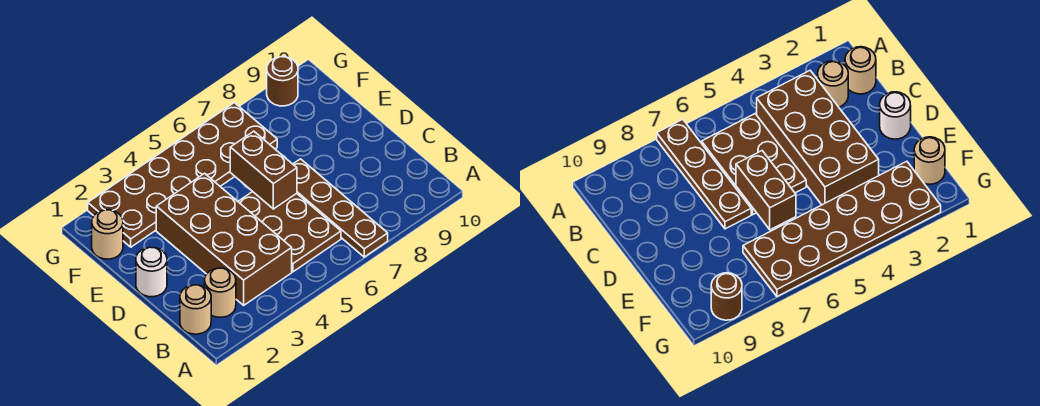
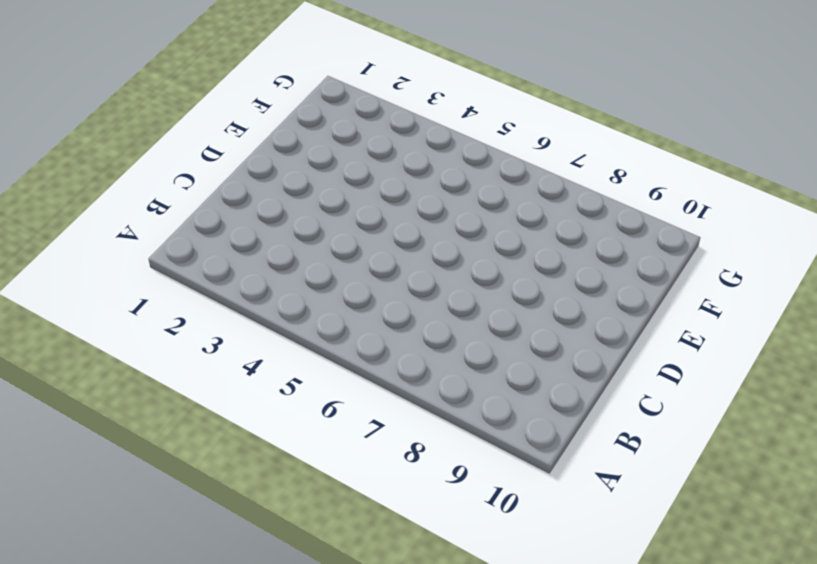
none -> brown 1x4 plate [293,159,388,257]
none -> tan 1x1 round brick [180,285,211,334]

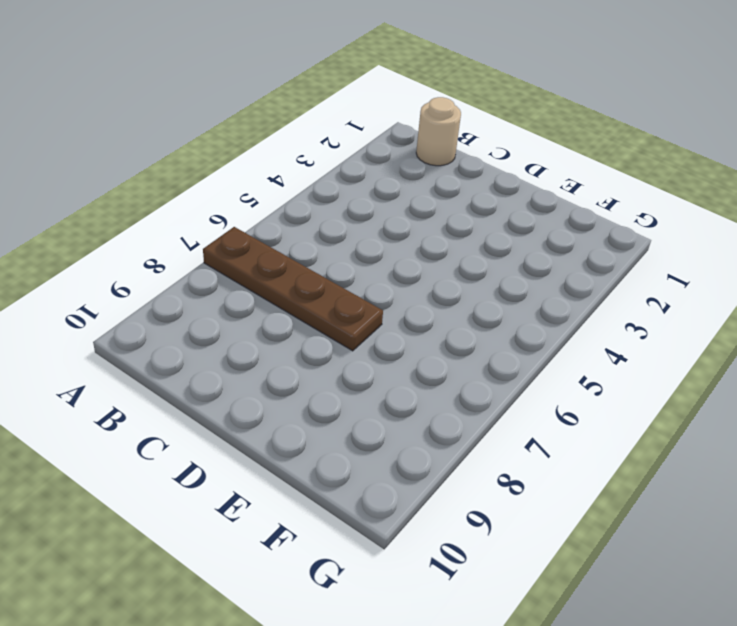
none -> tan 1x1 round brick [205,268,236,317]
none -> brown 2x4 brick [156,173,292,305]

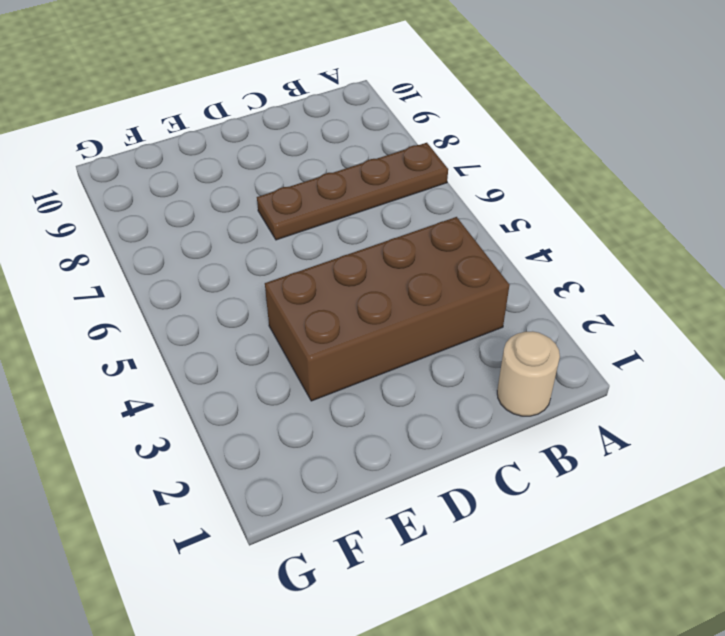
none -> tan 1x1 round brick [205,268,236,317]
none -> brown 2x3 plate [238,192,341,272]

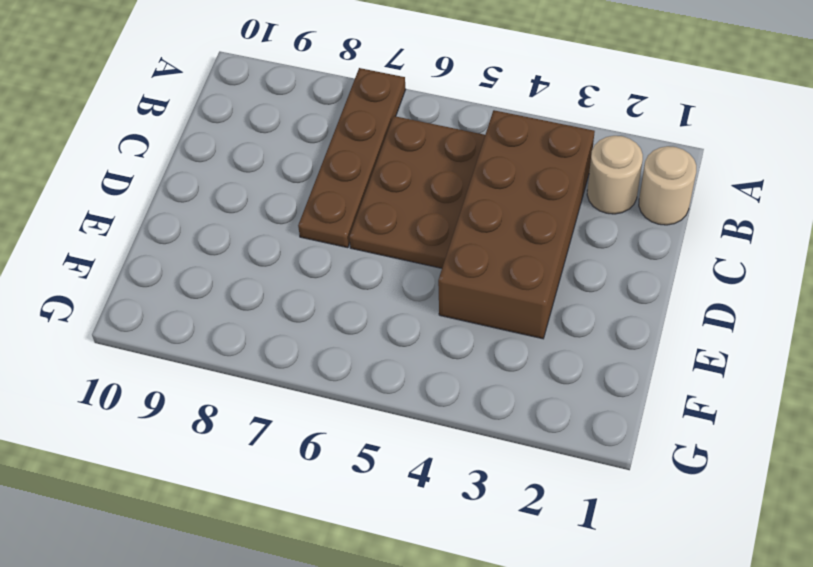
none -> white 1x1 round brick [136,247,167,297]
none -> tan 1x1 round brick [92,210,123,259]

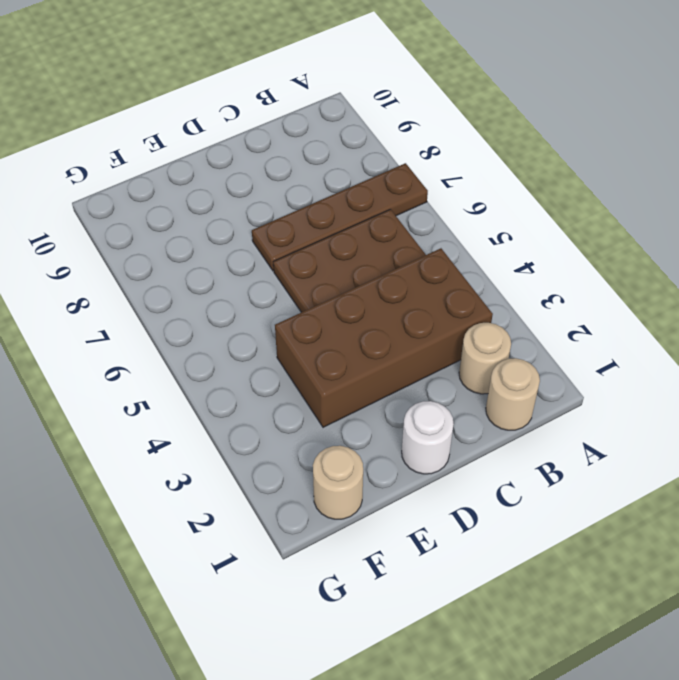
none -> brown 2x6 plate [88,103,277,247]
none -> brown 1x1 round brick [267,57,298,106]

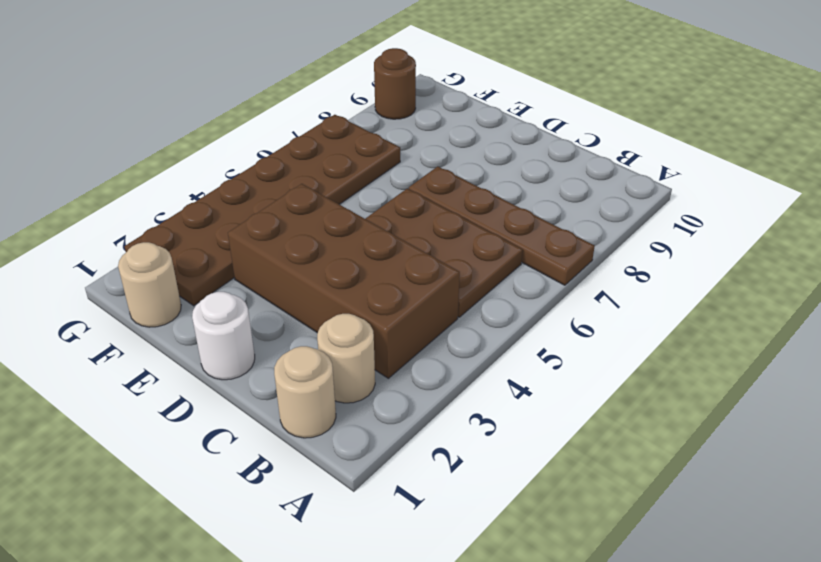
none -> brown 1x2 brick [230,131,297,209]

